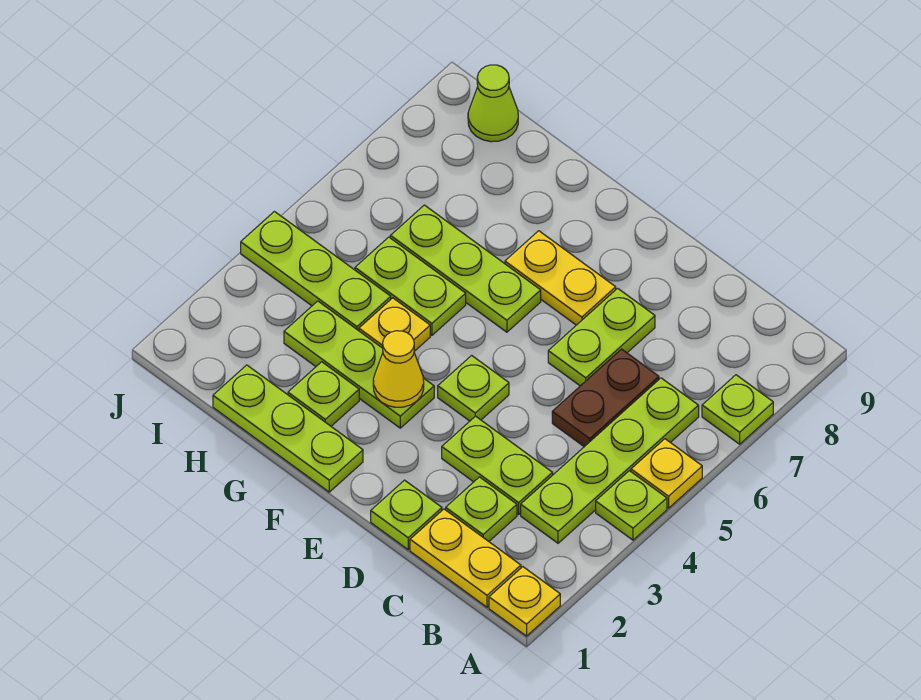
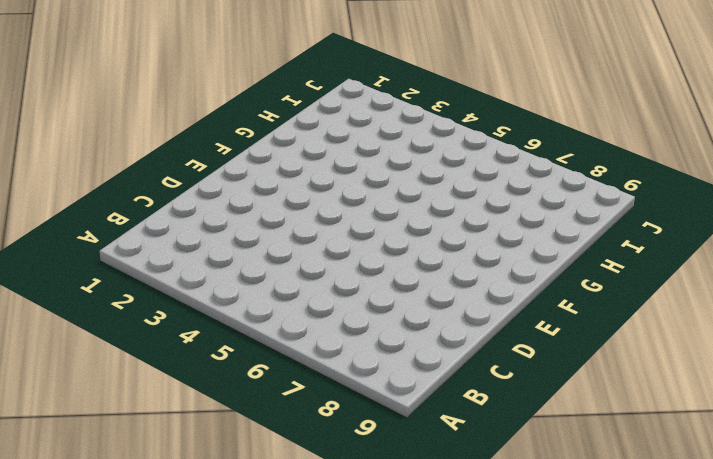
none -> yellow 1x1 plate [489,567,560,636]
none -> lime 1x1 plate [596,471,667,540]
none -> yellow 1x1 plate [631,439,702,508]

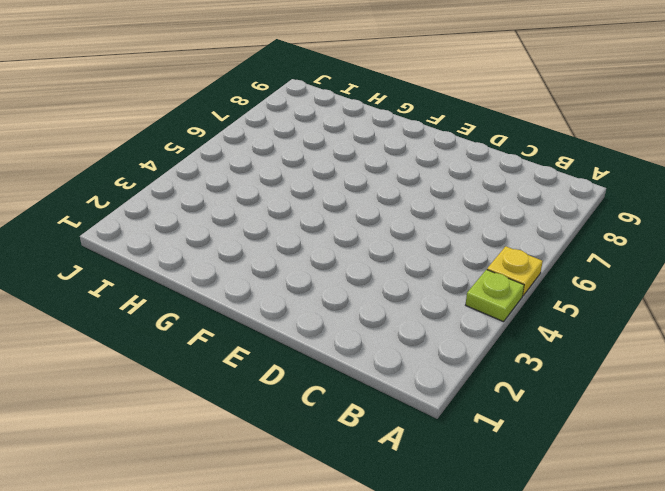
none -> yellow 1x1 plate [489,567,560,636]
none -> lime 1x1 plate [702,375,773,444]
none -> yellow 1x2 plate [410,509,521,607]

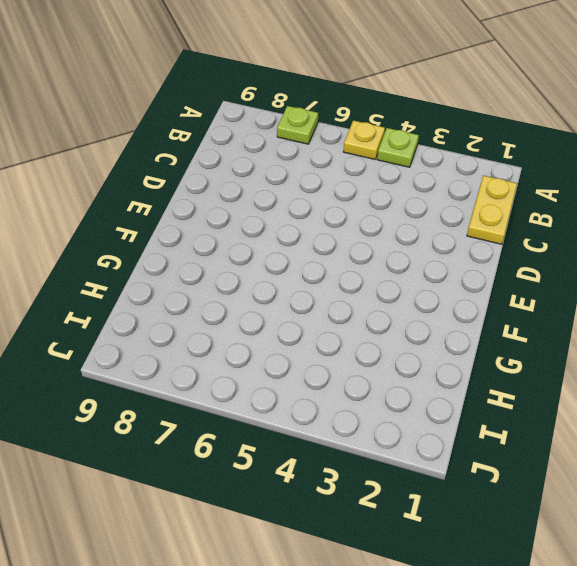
none -> yellow 1x1 plate [489,567,560,636]
none -> lime 1x4 plate [521,378,699,543]
none -> lime 1x1 plate [446,477,517,541]

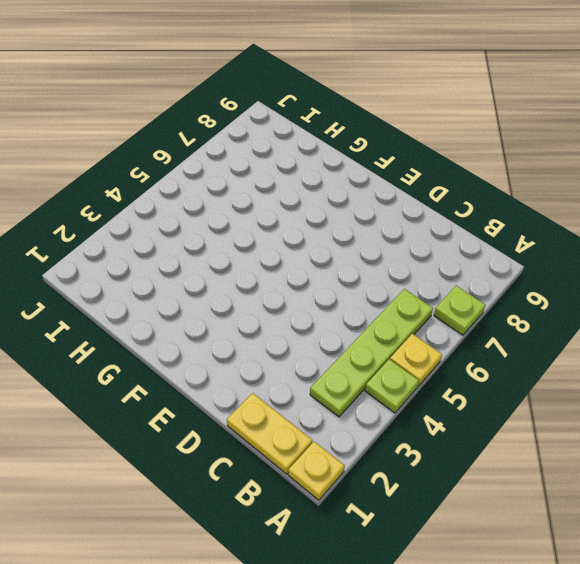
none -> lime 1x1 plate [446,477,517,541]
none -> lime 1x2 plate [442,416,553,514]
none -> brown 1x2 plate [552,349,659,447]

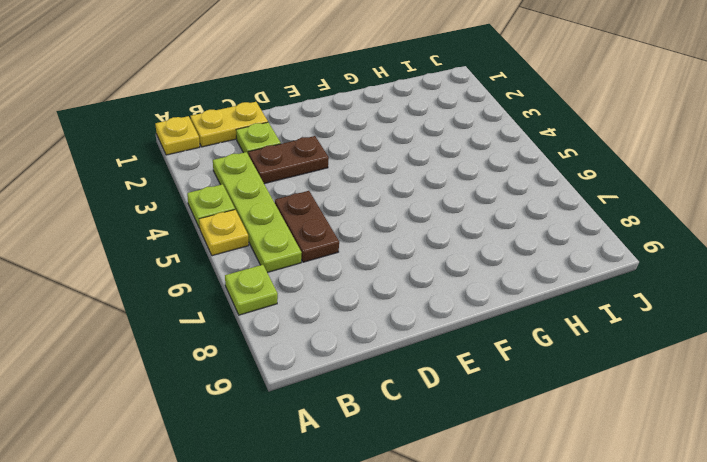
brown 1x2 plate [248,136,329,184] -> lime 1x2 plate [442,416,553,514]
none -> lime 1x1 plate [371,480,442,550]
none -> lime 1x2 plate [548,288,655,386]
none -> lime 1x1 plate [438,355,509,421]

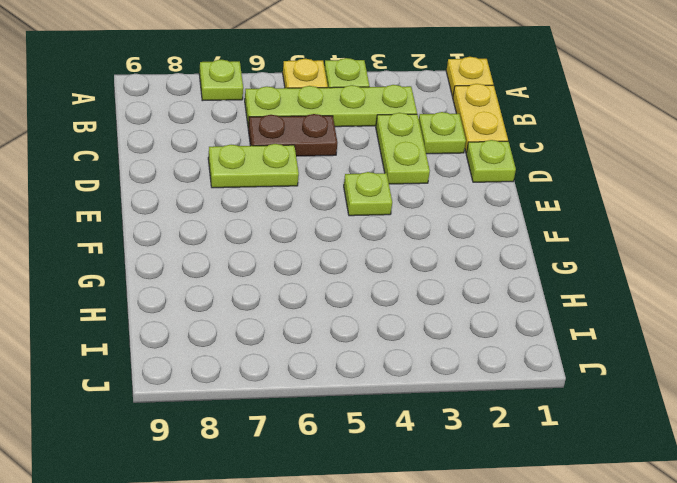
none -> yellow 1x2 plate [505,231,616,325]
none -> lime 1x3 plate [213,365,363,492]
none -> lime 1x3 plate [284,301,434,428]

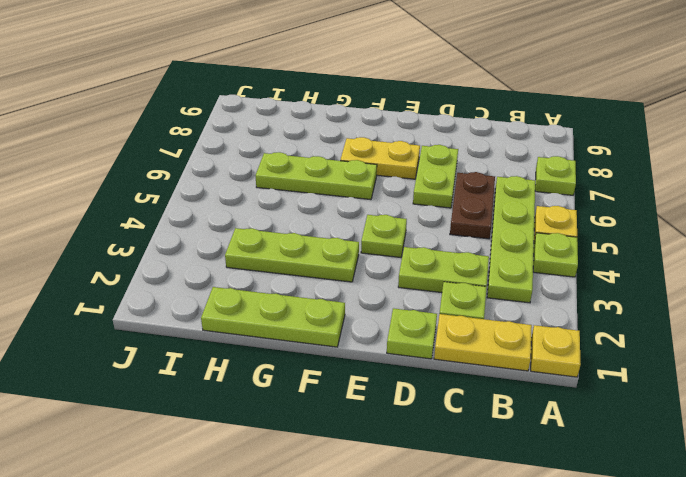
none -> lime 1x1 plate [288,362,359,426]
none -> yellow 1x1 plate [359,298,430,351]
none -> lime 1x2 plate [355,237,466,335]

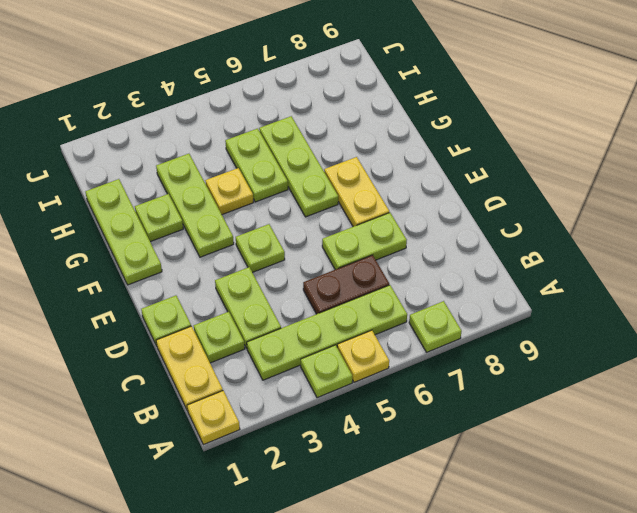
none -> lime 1x3 plate [241,212,391,331]
none -> lime 1x1 cone [468,65,518,142]
none -> yellow 1x1 cone [373,331,424,407]

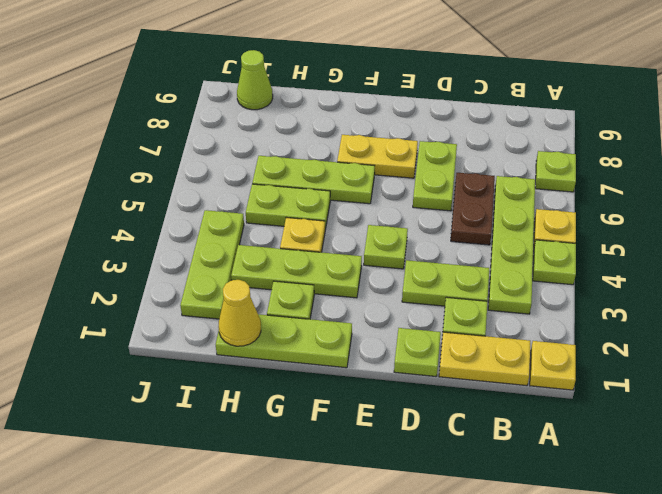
yellow 1x1 cone [219,280,261,346] -> yellow 1x1 cone moved to [373,331,424,407]
lime 1x3 plate [180,210,244,319] -> lime 1x3 plate turned to [241,212,391,331]

